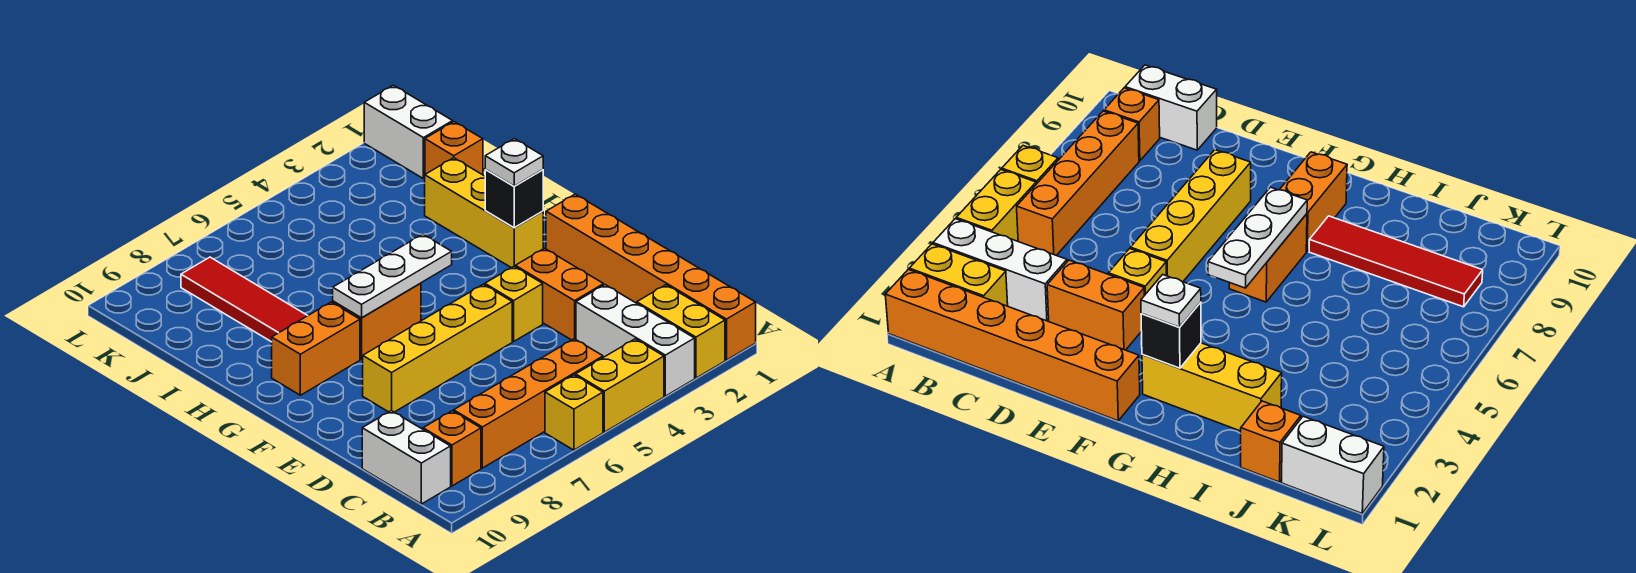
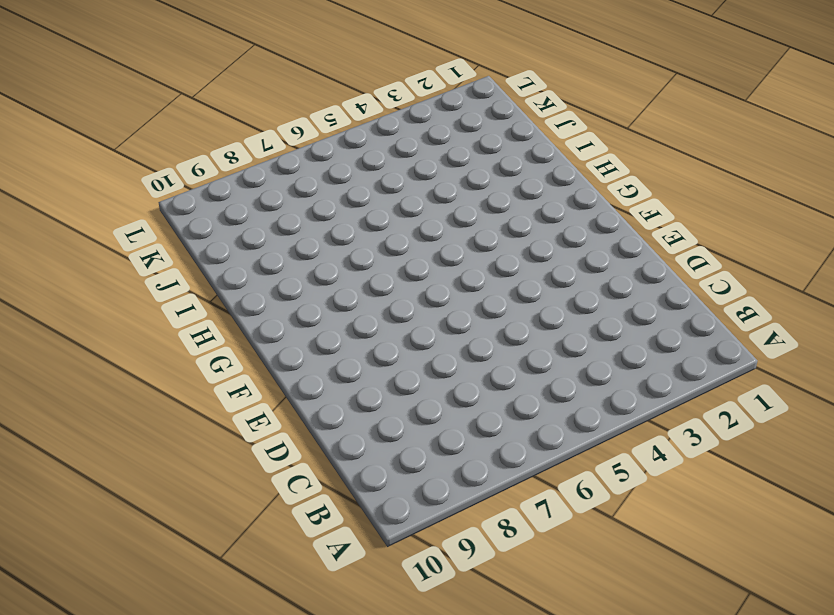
none -> orange 1x6 brick [546,194,756,360]
none -> yellow 1x2 brick [637,285,725,378]
none -> white 1x3 brick [576,285,695,396]

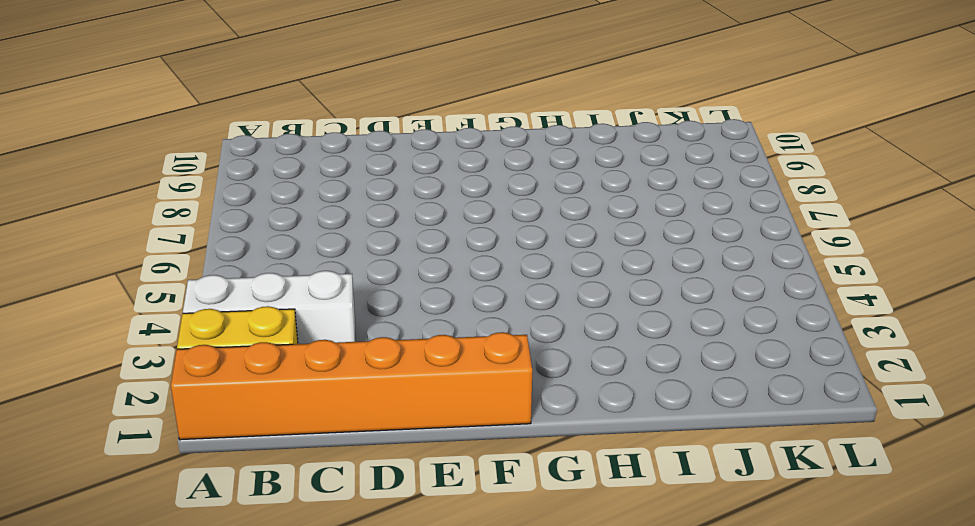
none -> yellow 1x2 brick [576,339,664,432]
none -> yellow 1x1 brick [545,375,603,450]
none -> orange 1x4 brick [454,339,603,468]

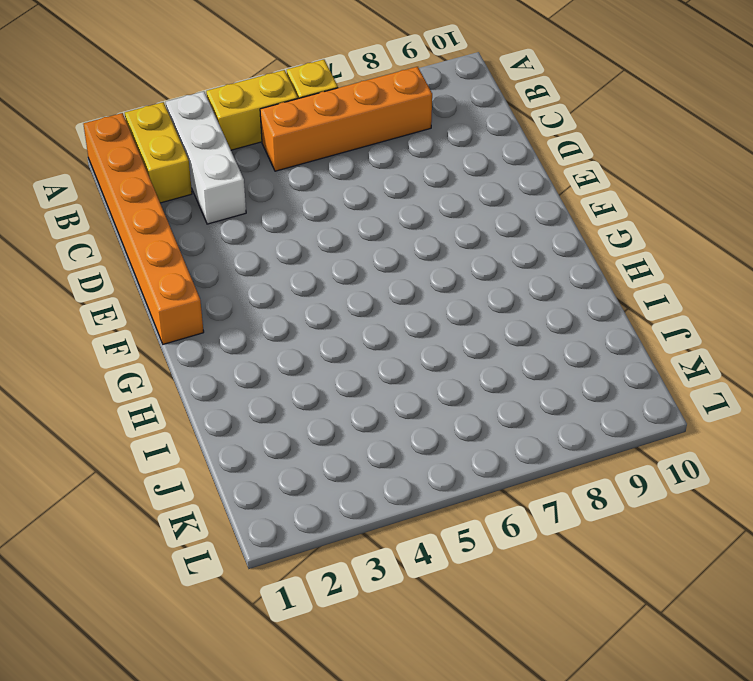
none -> orange 1x1 brick [423,411,481,486]
none -> white 1x2 brick [362,411,451,504]
none -> orange 1x2 brick [515,248,604,340]

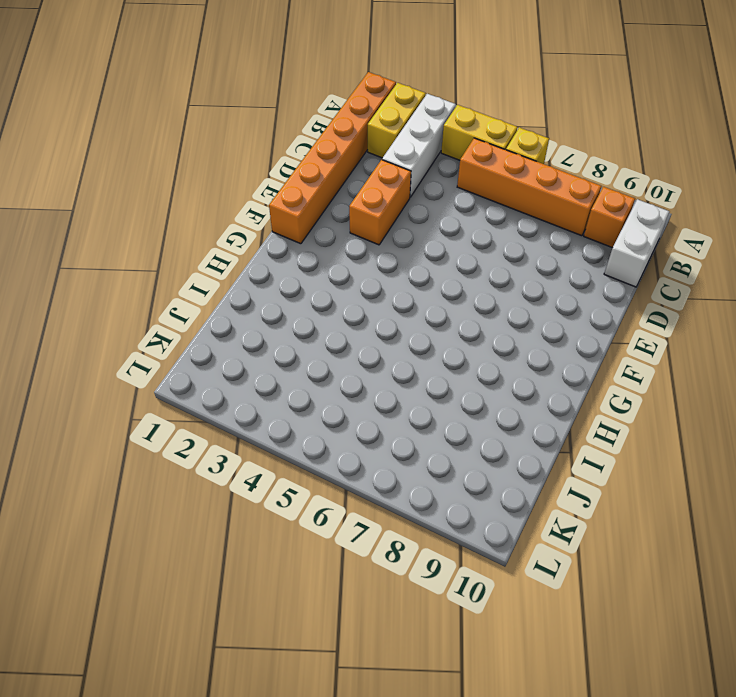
none -> yellow 1x1 brick [485,266,543,341]
none -> yellow 1x4 brick [363,284,512,412]
none -> yellow 1x3 brick [425,158,543,268]

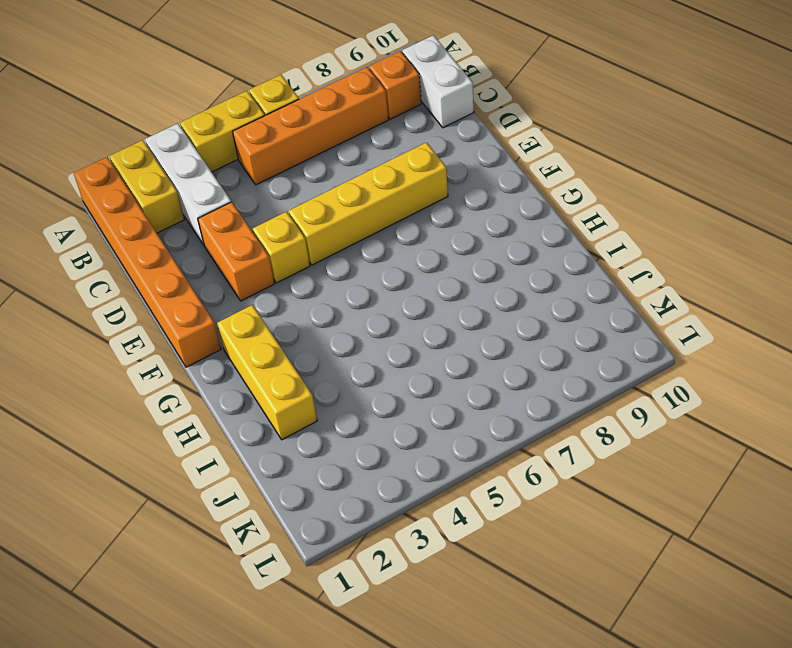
none -> orange 1x2 brick [333,283,421,359]
none -> orange 1x2 brick [272,302,360,395]
none -> red 1x4 tile [181,257,308,342]

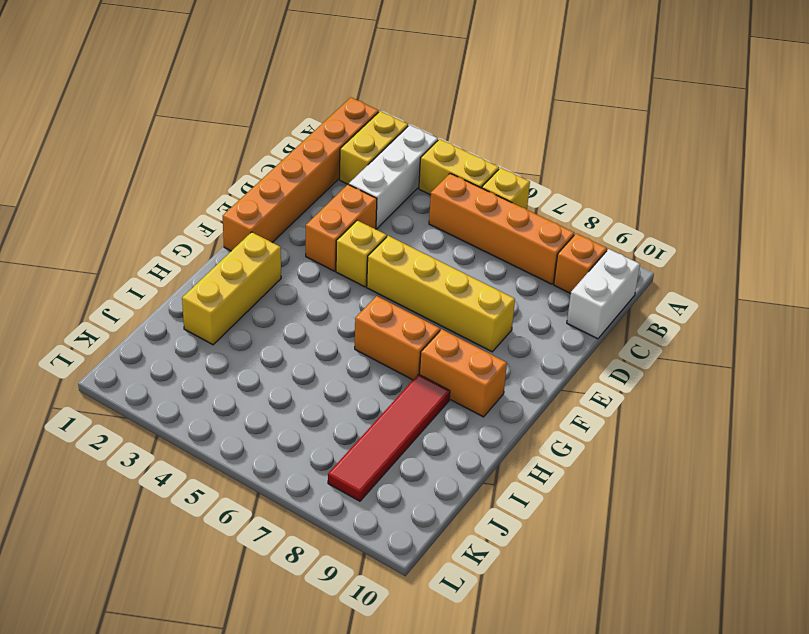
none -> orange 1x1 brick [425,122,483,175]
none -> white 1x2 brick [364,85,453,179]
none -> black 1x1 brick [485,169,543,228]

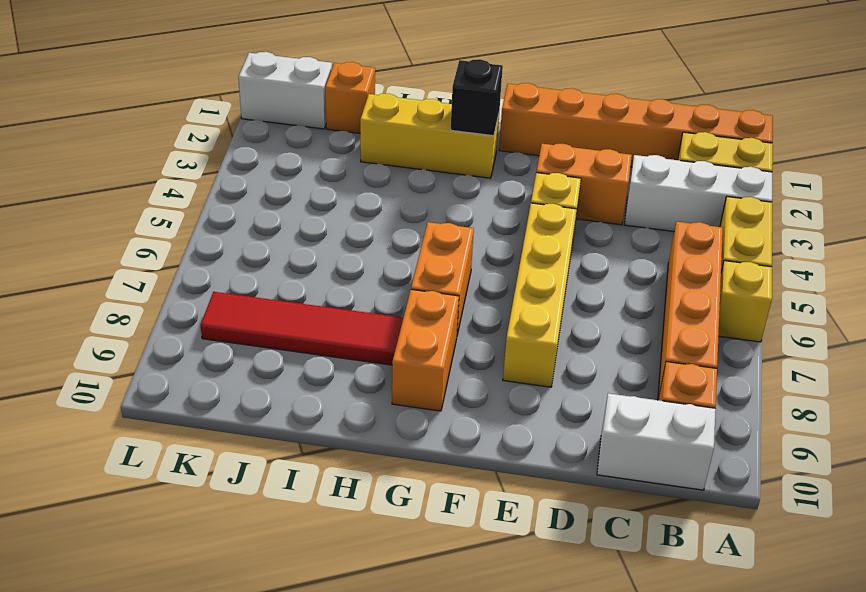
none -> white 1x3 plate [333,234,452,318]
none -> white 1x1 plate [485,139,543,186]

